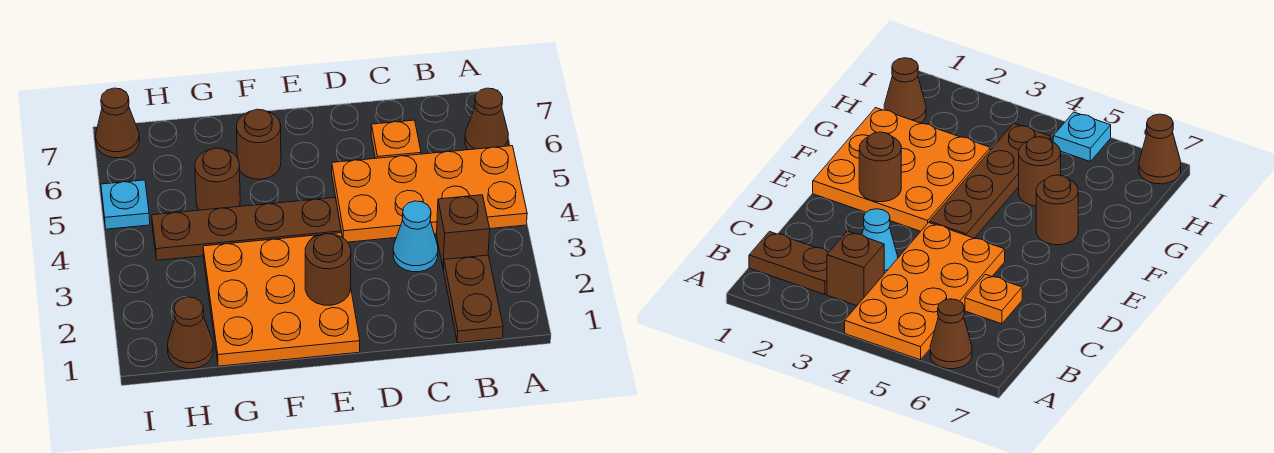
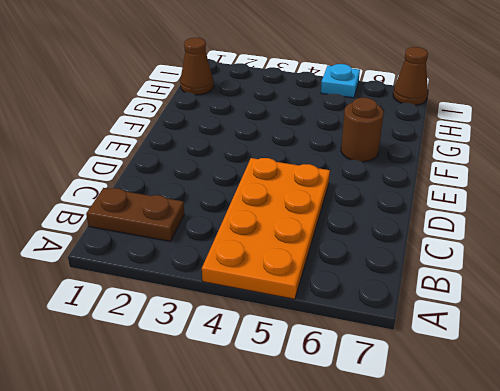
none -> brown 1x1 cone [465,88,508,150]
none -> brown 1x1 brick [437,195,490,269]
none -> cyan 1x1 cone [393,201,438,272]

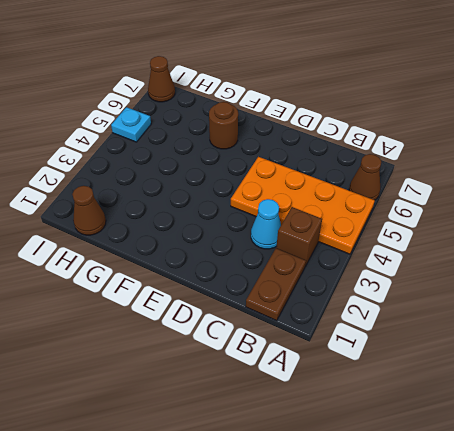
none -> orange 1x1 plate [371,120,421,158]
none -> orange 3x3 plate [203,233,360,366]
none -> brown 1x4 plate [152,197,341,260]

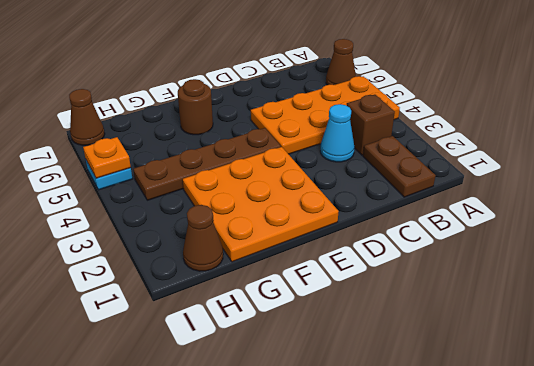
orange 1x1 plate [83,137,131,178] -> orange 1x1 plate moved to [371,120,421,158]
none -> brown 1x1 round brick [195,148,240,210]
none -> brown 1x1 round brick [305,234,351,305]

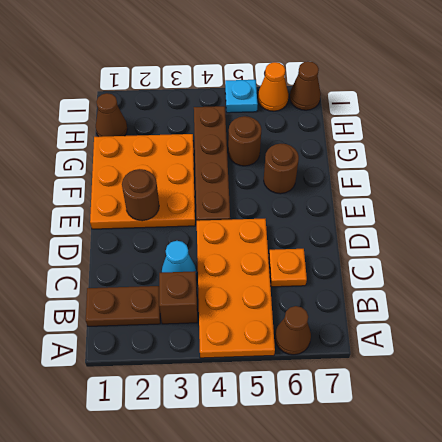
orange 1x1 cone [258,62,289,111] -> none

